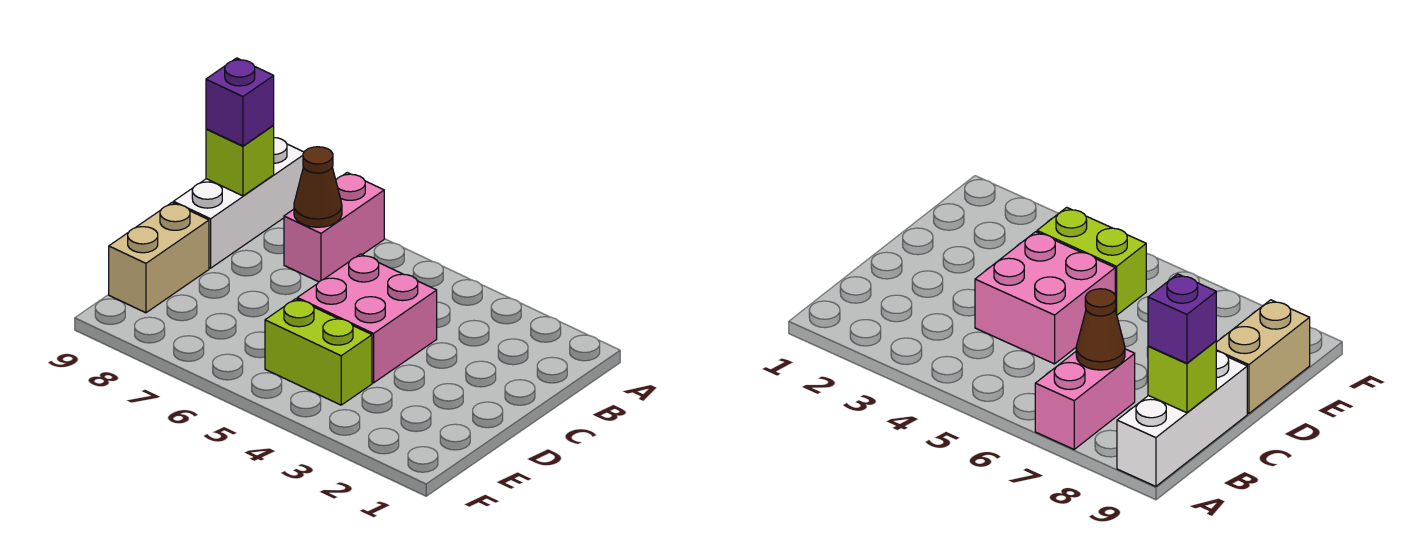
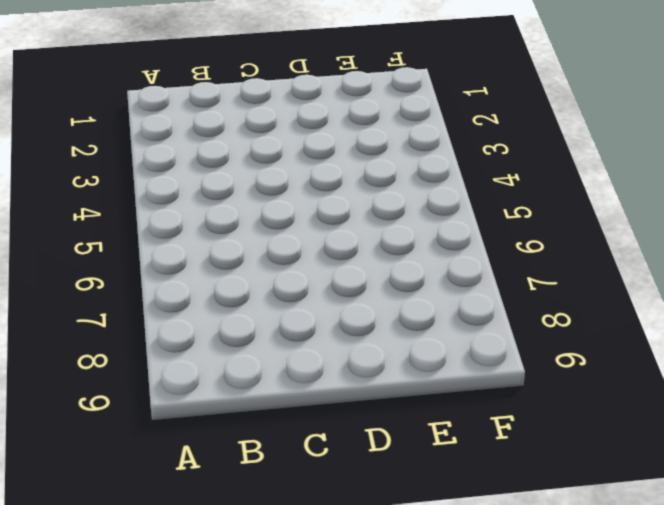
none -> pink 1x2 brick [284,173,384,282]
none -> white 1x3 brick [173,138,304,268]

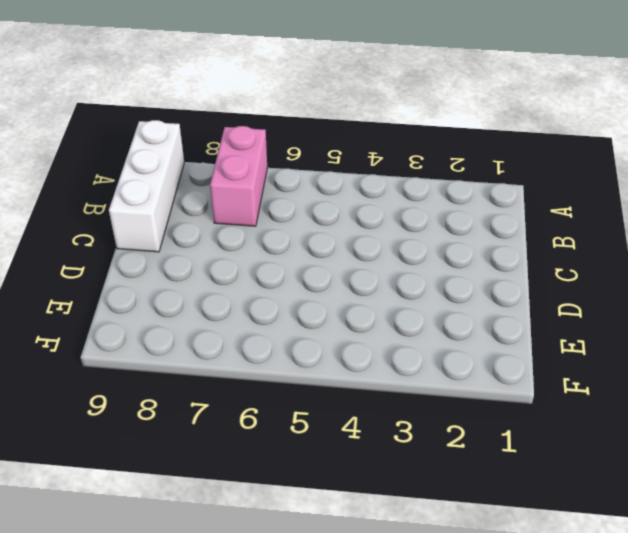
none -> pink 2x2 brick [297,254,437,383]
none -> tan 1x2 brick [109,203,209,313]

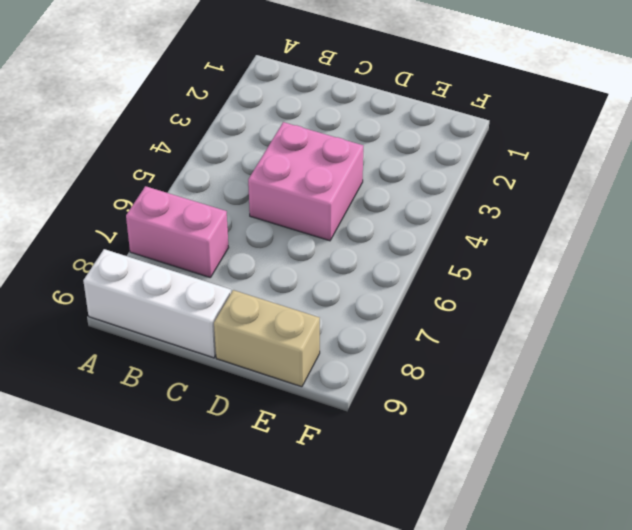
none -> lime 1x2 brick [265,299,372,405]
none -> brown 1x1 cone [294,147,342,227]

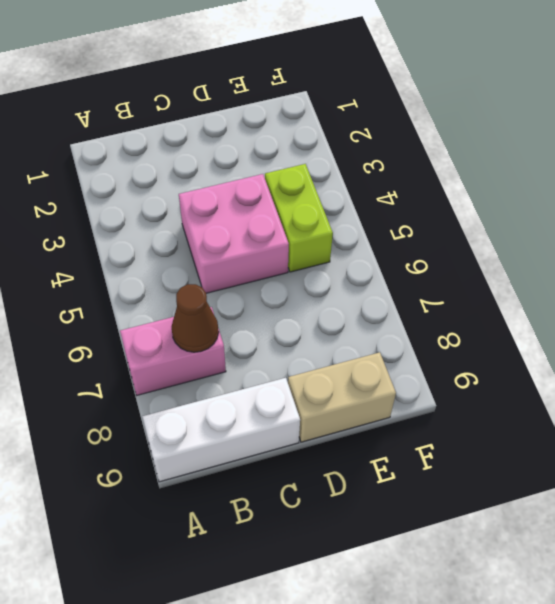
none -> lime 1x1 brick [206,126,274,196]
none -> purple 1x1 brick [206,58,274,146]

